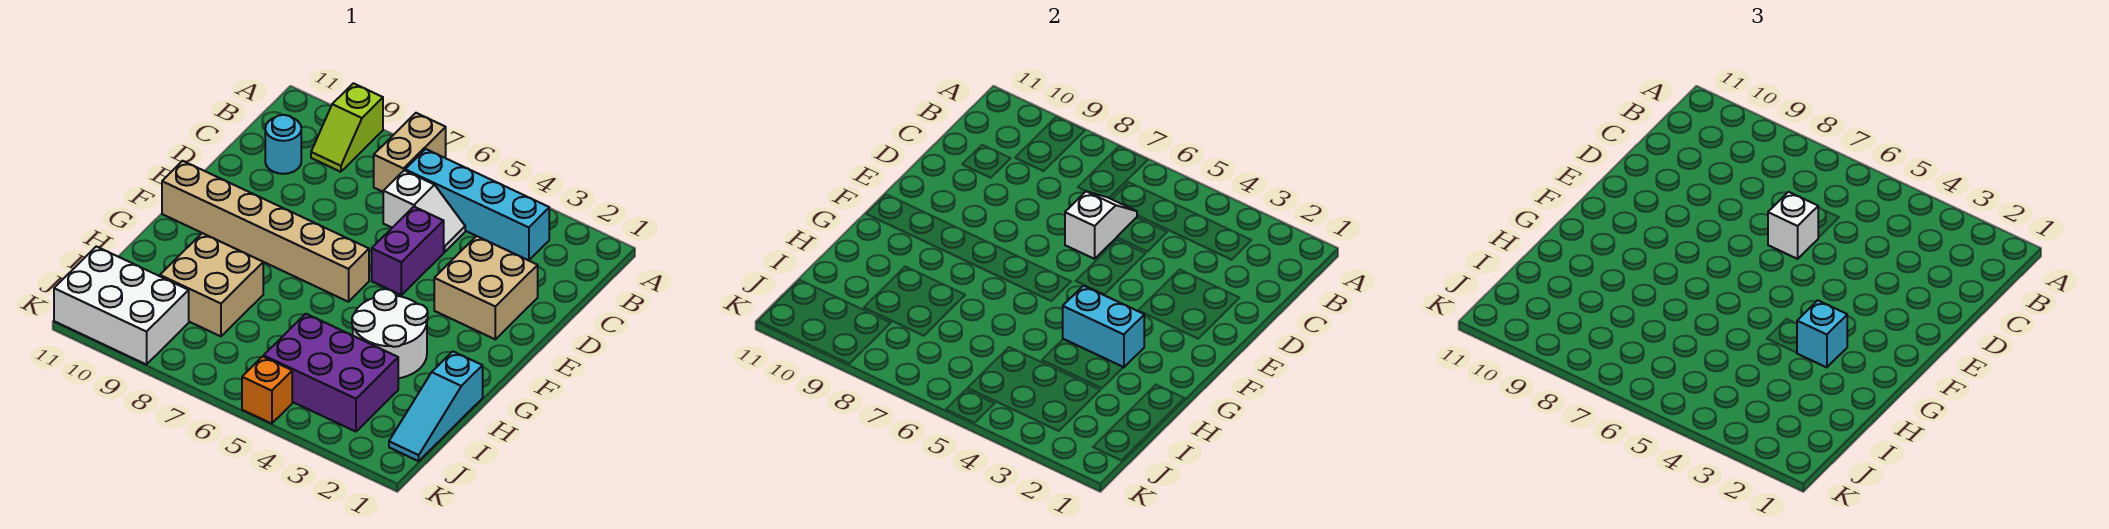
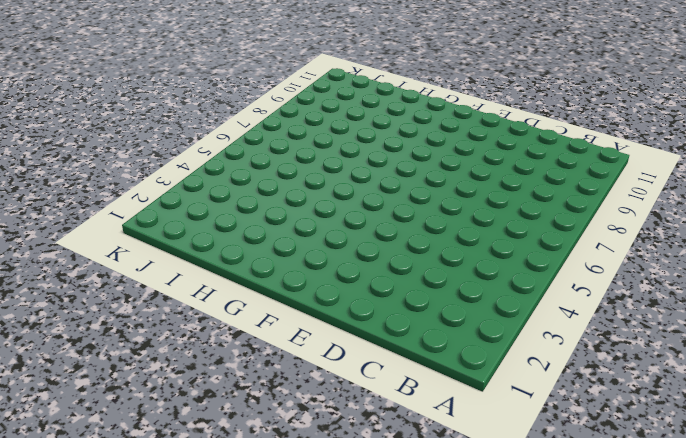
none -> tan 1x2 brick [374,113,446,192]
none -> lime 1x2 slope [311,83,383,172]
none -> cyan 1x4 brick [405,149,549,261]

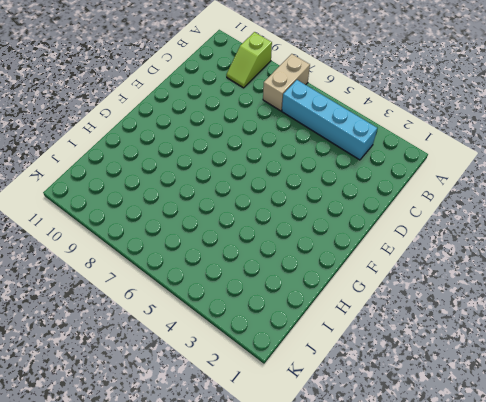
none -> white 1x2 slope [383,171,465,252]
none -> cyan 1x1 round brick [265,115,301,174]
none -> tan 2x2 brick [434,236,538,339]

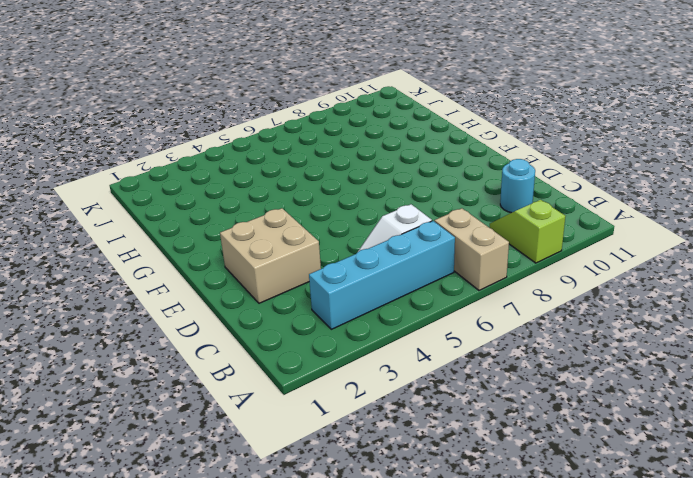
none -> purple 1x2 brick [372,207,444,295]
none -> tan 1x6 brick [162,161,369,302]
none -> white 2x2 round brick [352,289,428,378]

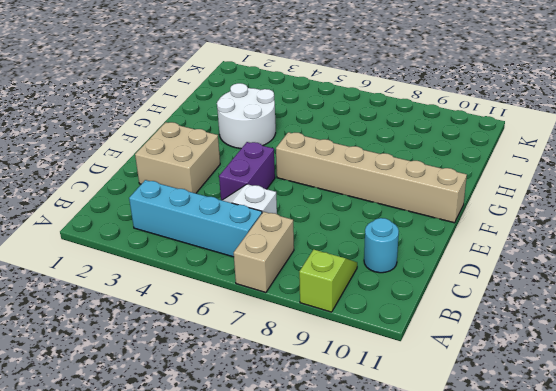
none -> cyan 1x3 slope [389,351,483,461]
none -> tan 2x2 brick [160,233,263,336]
none -> purple 2x3 brick [264,314,398,432]

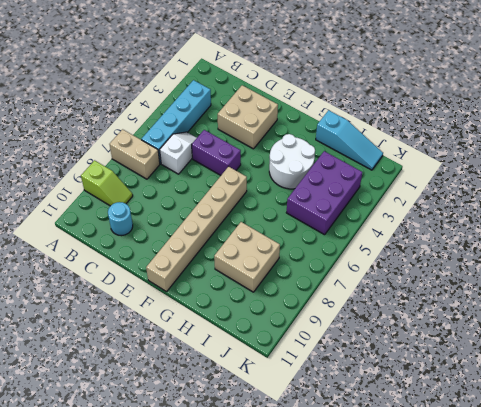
none -> white 2x3 brick [54,246,189,365]
none -> orange 1x1 brick [242,356,292,424]
none -> white 1x2 slope [1065,191,1137,259]

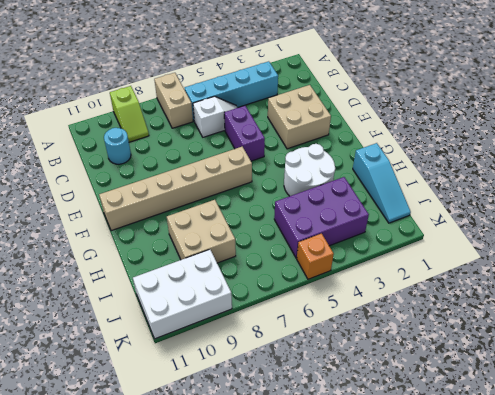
none -> white 1x2 slope [1065,191,1137,259]
none -> cyan 1x2 brick [1063,286,1144,367]
none -> white 1x1 brick [1768,192,1818,259]

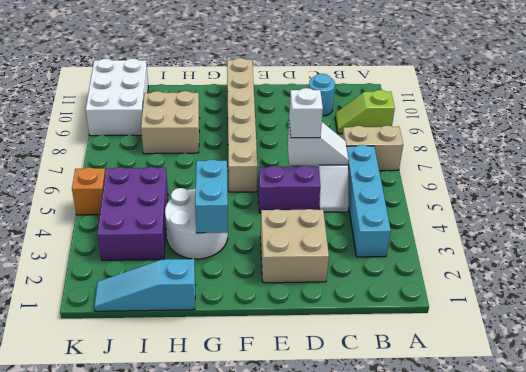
none -> cyan 1x1 brick [1797,300,1847,367]

